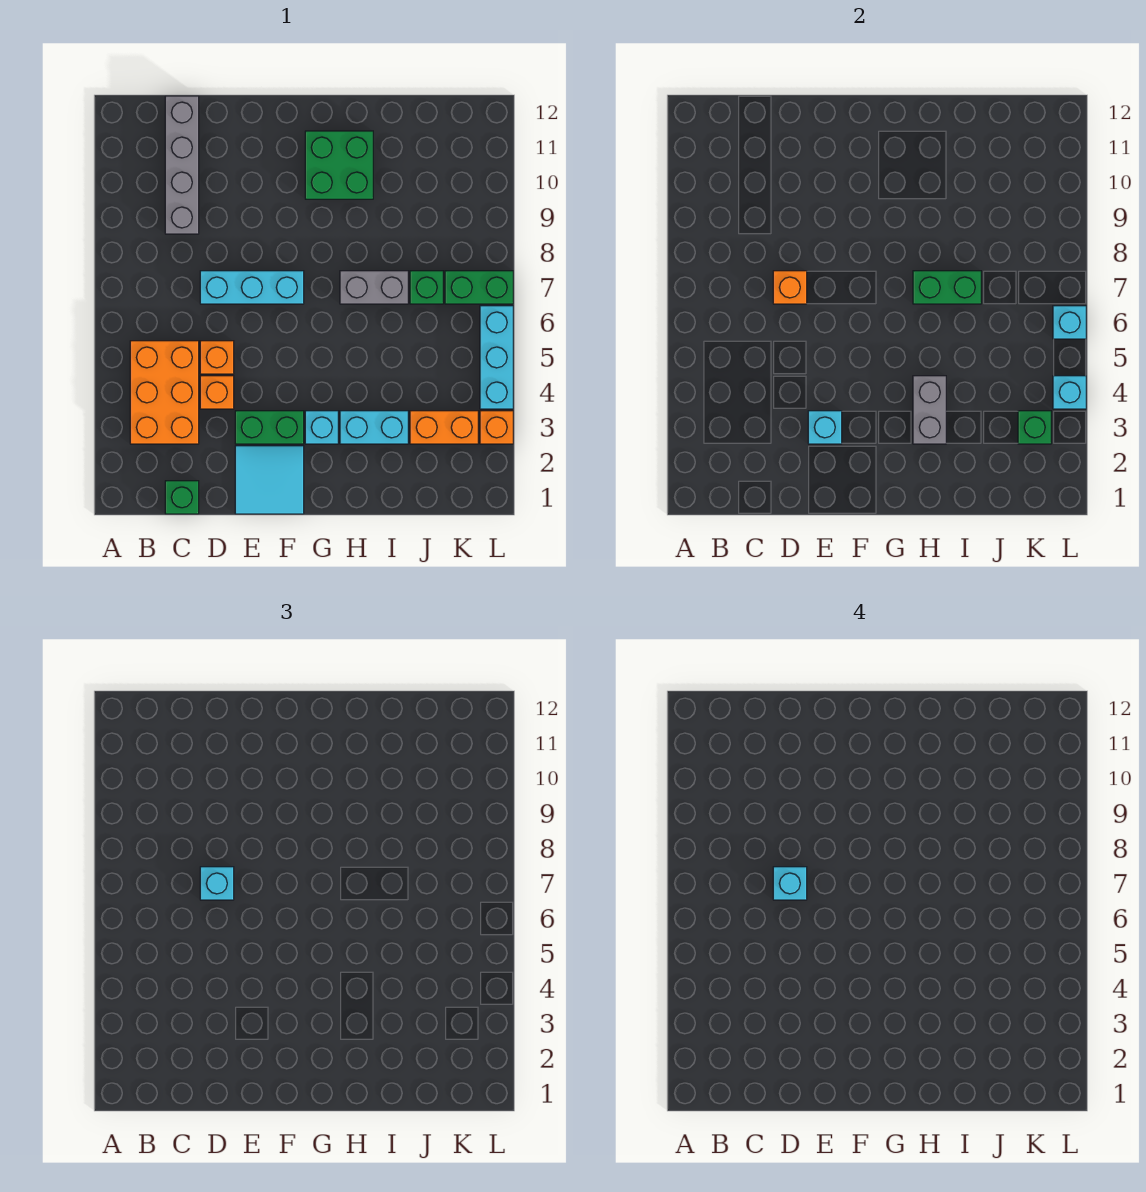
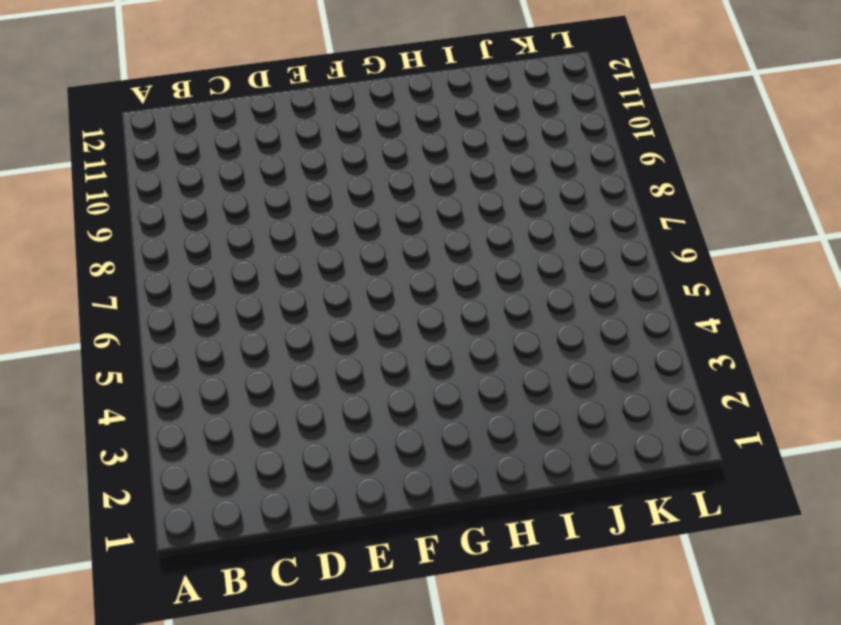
none -> orange 2x3 brick [130,341,199,444]
none -> green 1x1 brick [165,481,199,514]
none -> grey 1x4 brick [165,96,199,234]

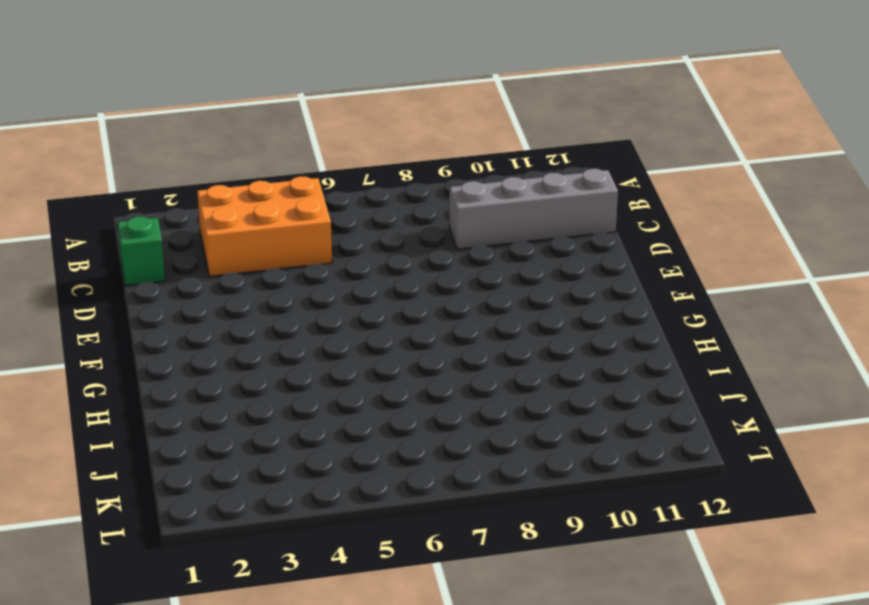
none -> orange 1x1 brick [200,376,234,409]
none -> orange 1x1 brick [200,341,234,374]
none -> cyan 1x3 brick [200,271,304,304]

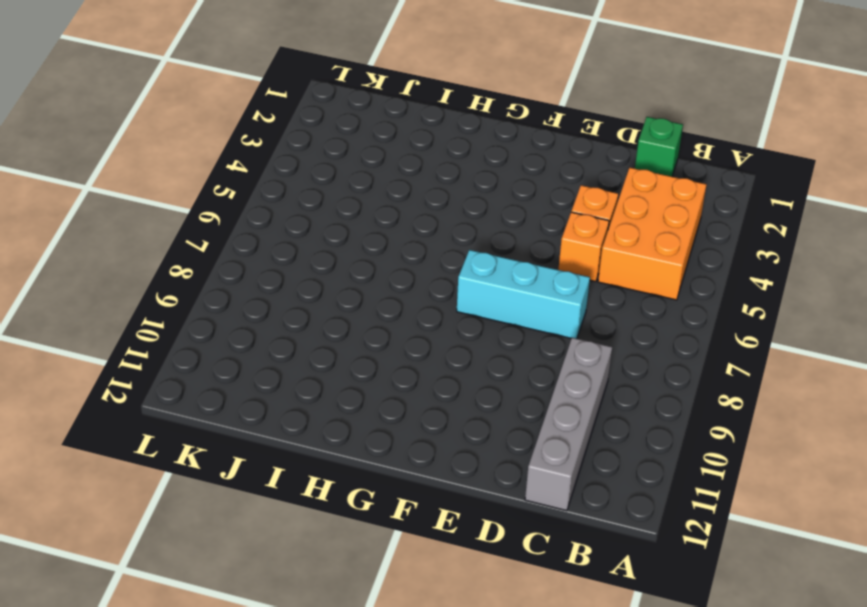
none -> cyan 2x2 tile [235,446,304,514]
none -> green 1x2 brick [235,411,304,444]
none -> cyan 1x1 brick [305,411,338,444]

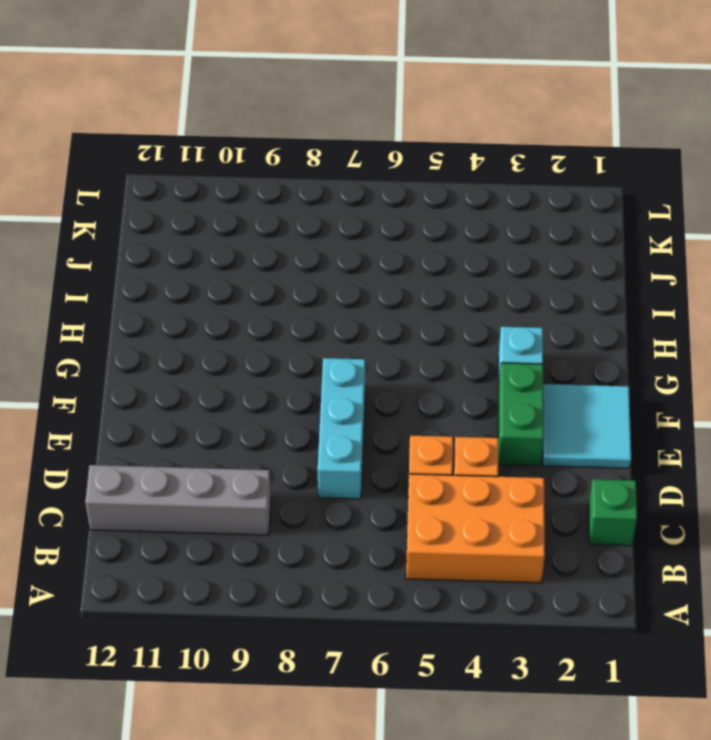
none -> green 2x2 brick [305,131,373,199]
none -> cyan 1x2 brick [340,411,408,444]
none -> grey 1x2 brick [340,271,408,304]

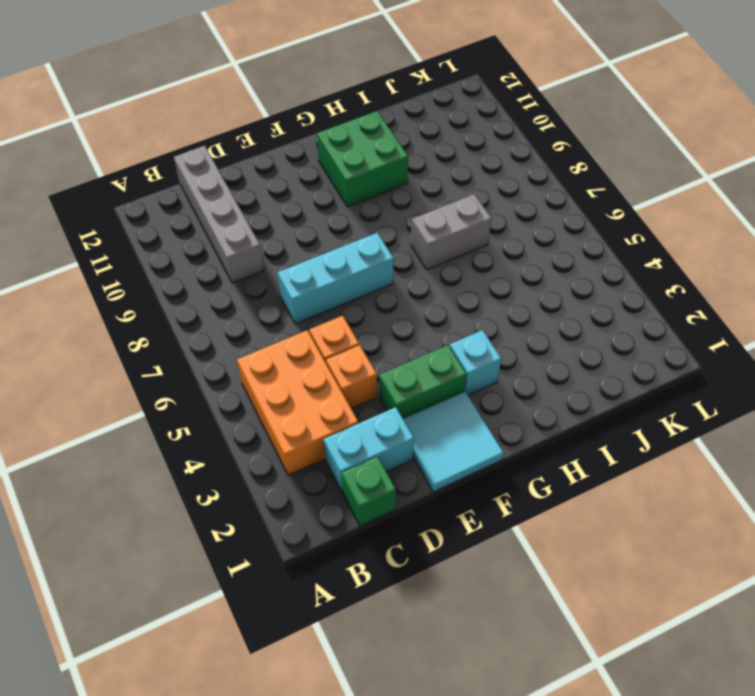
cyan 1x2 brick [324,407,414,492] -> cyan 1x2 brick moved to [340,411,408,444]
none -> orange 1x2 brick [410,411,478,444]
none -> green 1x1 brick [410,271,443,304]
none -> green 1x2 brick [445,271,513,304]

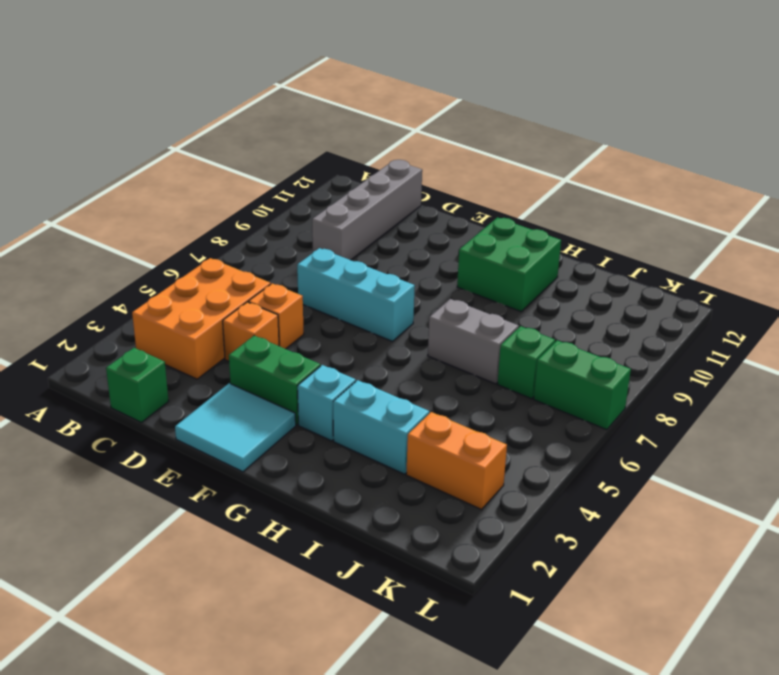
none -> orange 1x1 brick [480,411,513,444]
none -> cyan 1x3 brick [480,306,513,409]
none -> orange 1x1 brick [773,271,807,304]

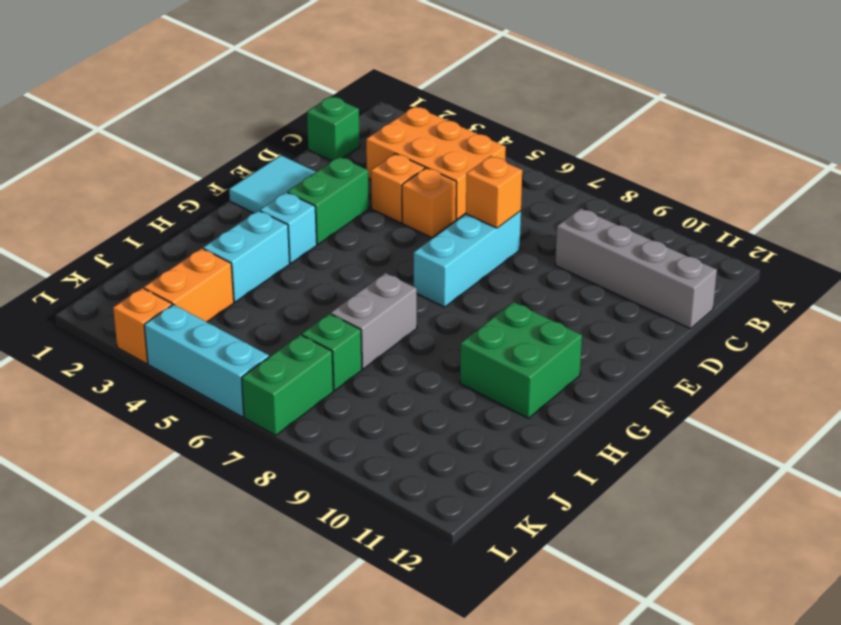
none -> cyan 1x1 brick [808,411,842,444]
none -> grey 1x2 brick [913,376,946,444]
none -> green 1x2 brick [913,271,981,304]

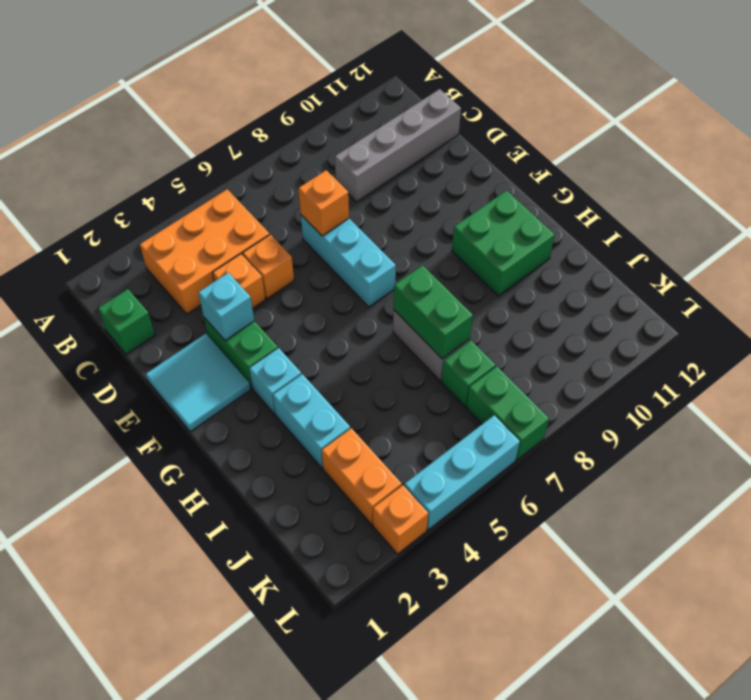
none -> grey 1x2 brick [913,376,946,444]
none -> green 1x1 brick [1018,411,1051,444]
none -> cyan 1x1 brick [1053,376,1086,409]

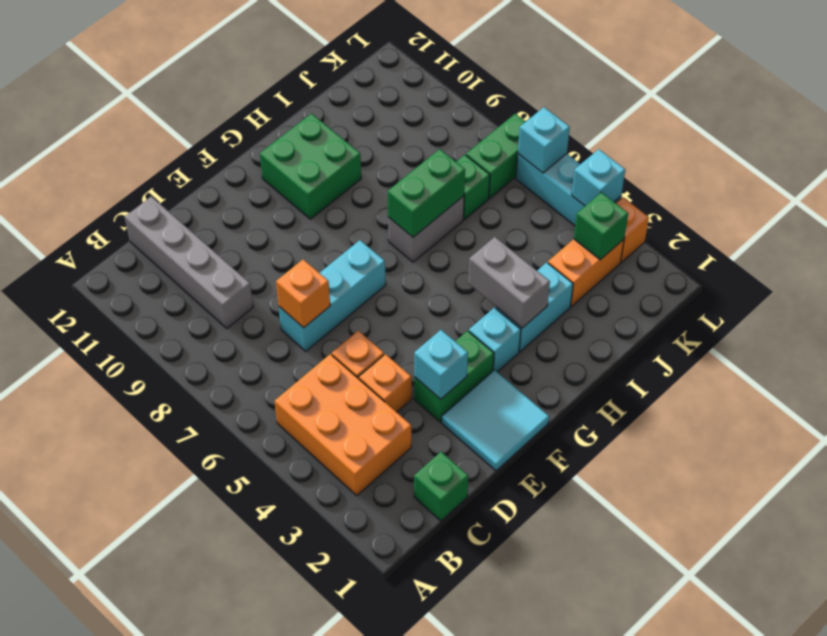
none -> cyan 1x1 brick [200,867,234,900]
none -> cyan 1x1 brick [773,867,807,900]

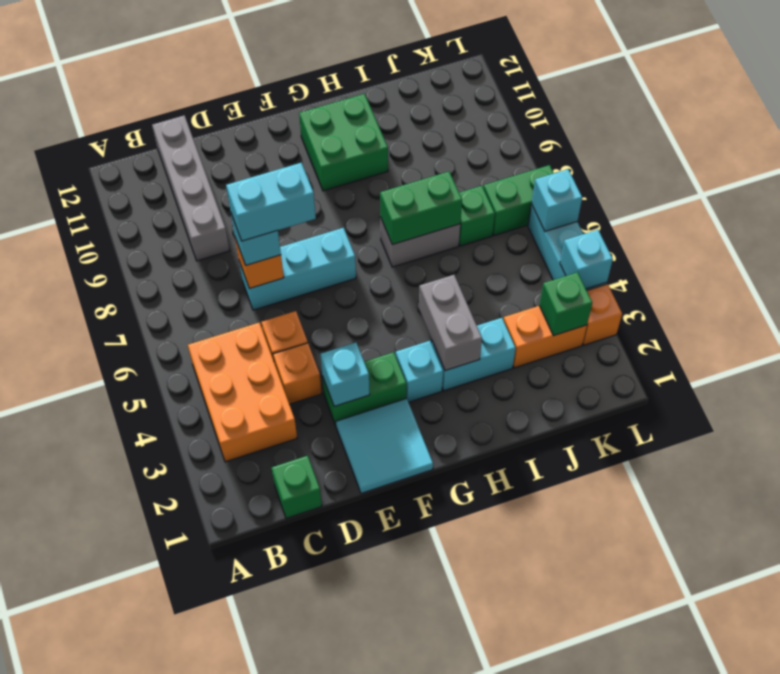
cyan 1x2 brick [226,163,316,241] -> cyan 1x1 brick [773,867,807,900]

